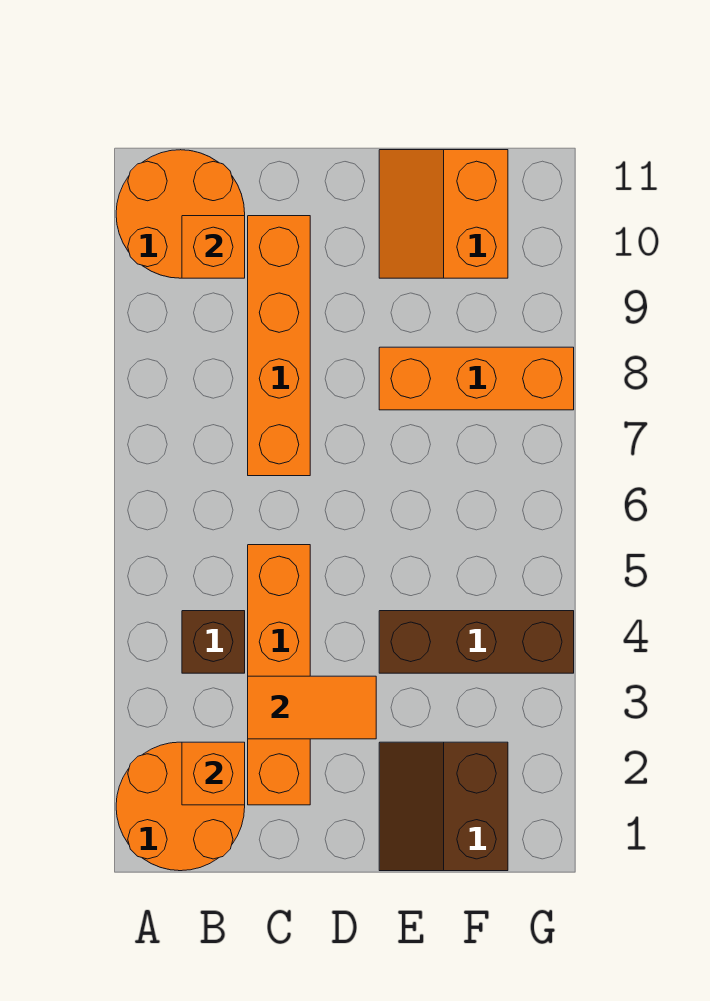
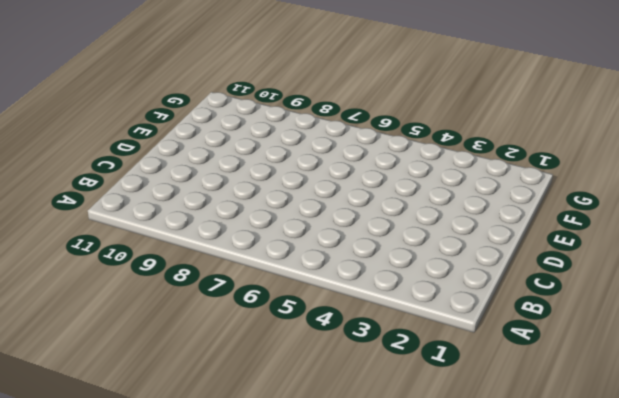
none -> orange 2x2 round brick [116,742,245,871]
none -> orange 2x2 round brick [116,150,245,278]
none -> brown 1x1 brick [182,611,245,673]

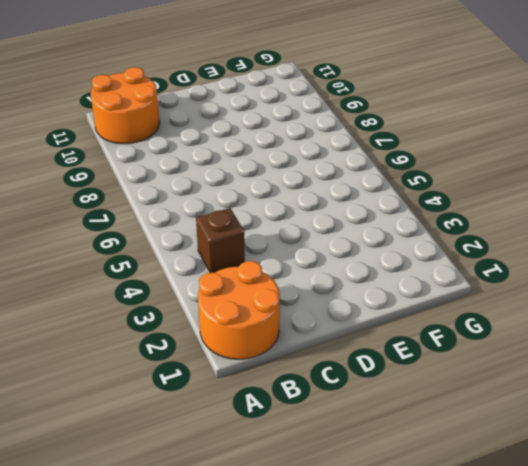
none -> orange 1x4 brick [248,545,310,805]
none -> orange 1x4 brick [248,216,310,476]
none -> brown 2x2 slope [379,742,508,871]

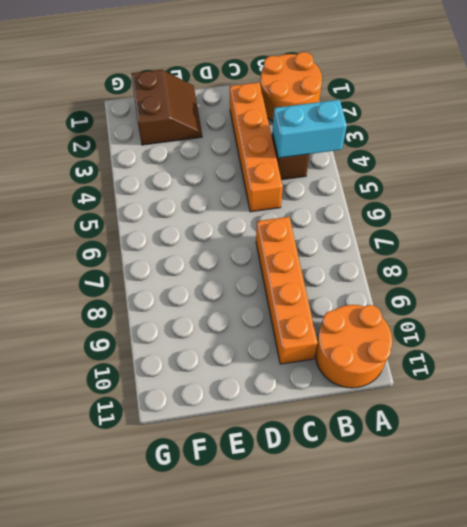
cyan 1x2 brick [272,100,347,158] -> none
none -> brown 1x3 brick [379,611,574,673]
none -> orange 1x3 brick [379,347,574,410]
none -> orange 2x2 slope [379,150,508,278]

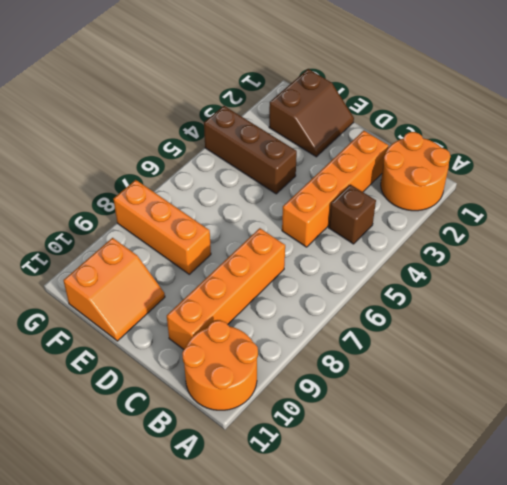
none -> orange 1x1 brick [182,742,245,805]
none -> orange 1x1 brick [182,216,245,278]
none -> orange 1x2 tile [248,676,376,739]

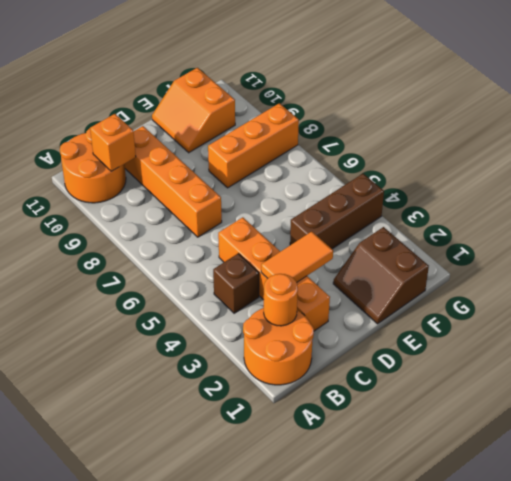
orange 1x1 round brick [264,274,298,326] -> orange 1x1 brick [182,742,245,805]

